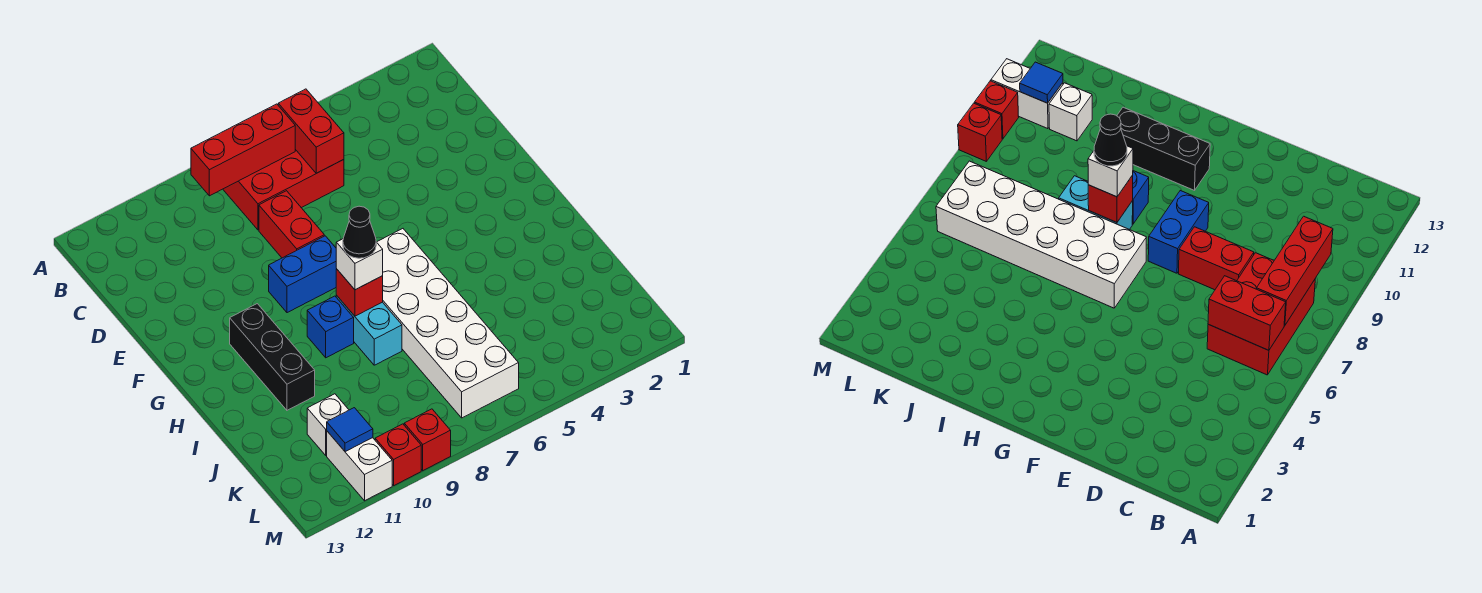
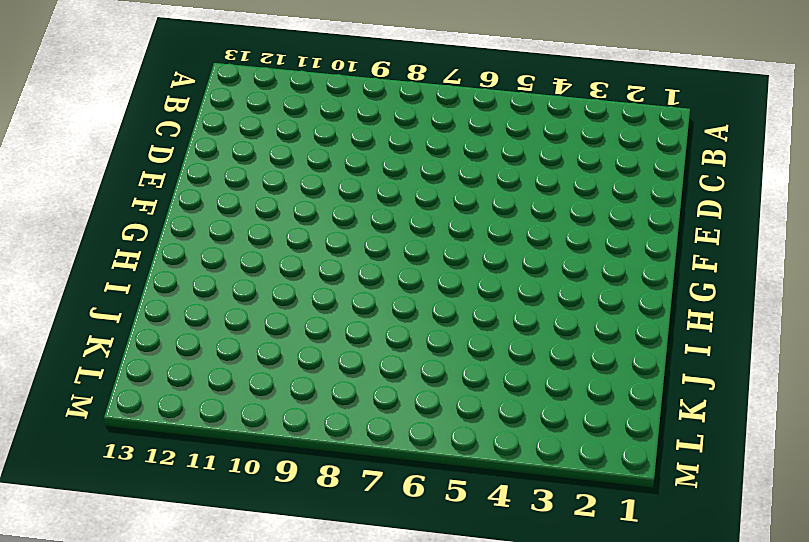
none -> red 2x3 brick [223,150,344,230]
none -> red 1x2 brick [259,191,324,258]
none -> blue 1x2 brick [269,236,337,313]

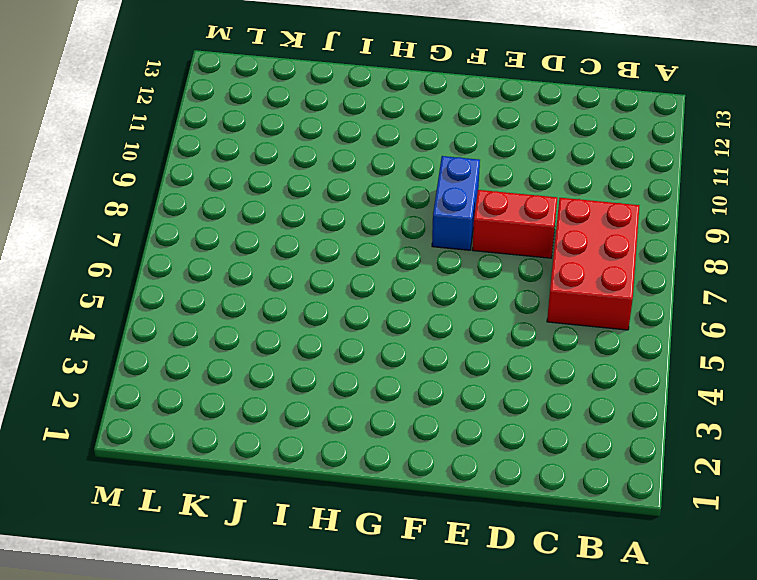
none -> white 2x6 brick [377,229,519,418]
none -> black 1x3 brick [230,304,315,410]
none -> cyan 1x2 brick [336,296,402,365]

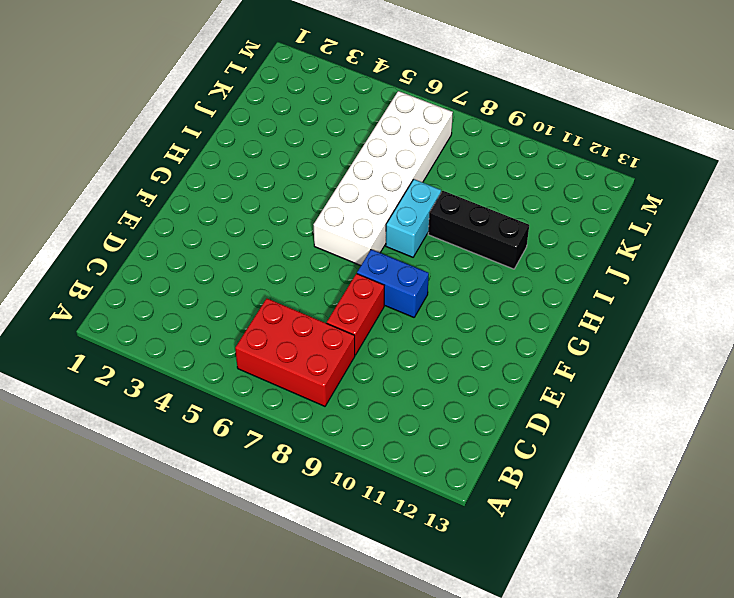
black 1x3 brick [428,191,529,269] -> black 1x3 brick turned to [230,304,315,410]
none -> blue 1x1 brick [307,296,354,358]
none -> white 1x1 brick [307,394,349,455]
none -> white 1x2 brick [327,431,392,501]

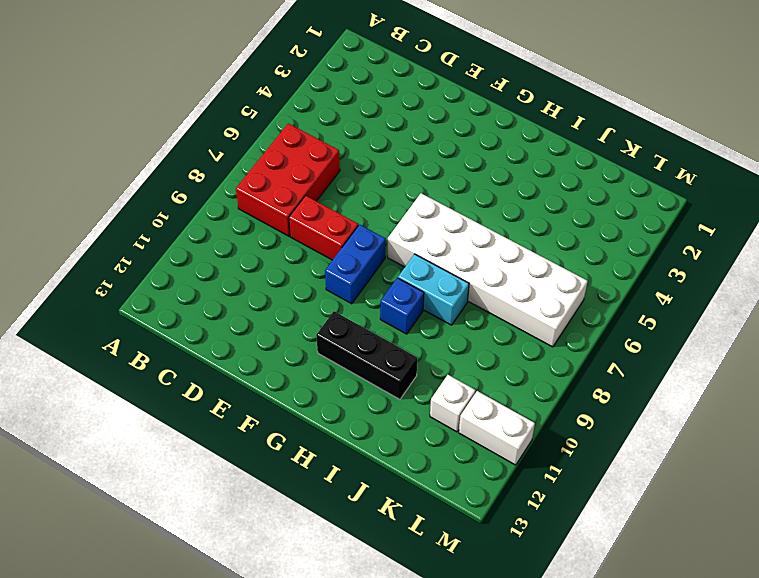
none -> red 1x1 brick [404,409,451,470]
none -> red 1x1 brick [375,424,421,485]
none -> red 1x2 brick [278,89,344,173]

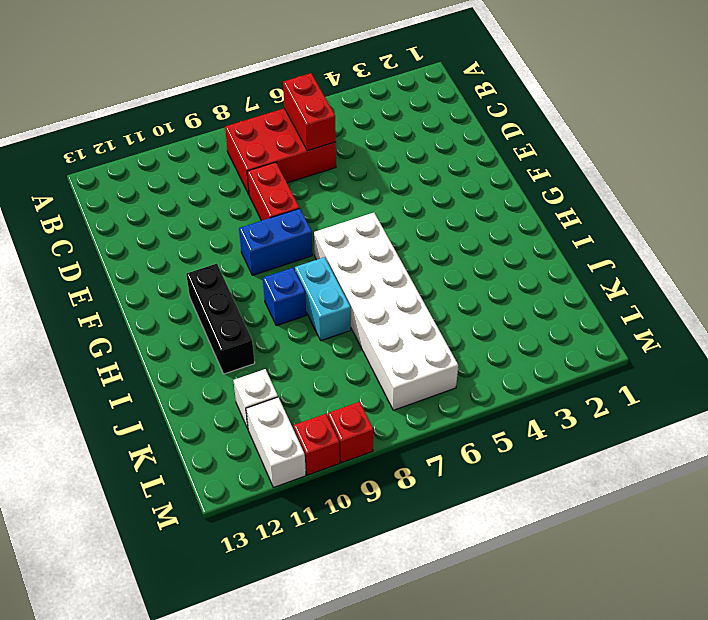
none -> red 1x3 brick [191,104,295,196]
none -> red 1x1 brick [336,269,383,316]
none -> blue 1x1 tile [327,408,373,452]

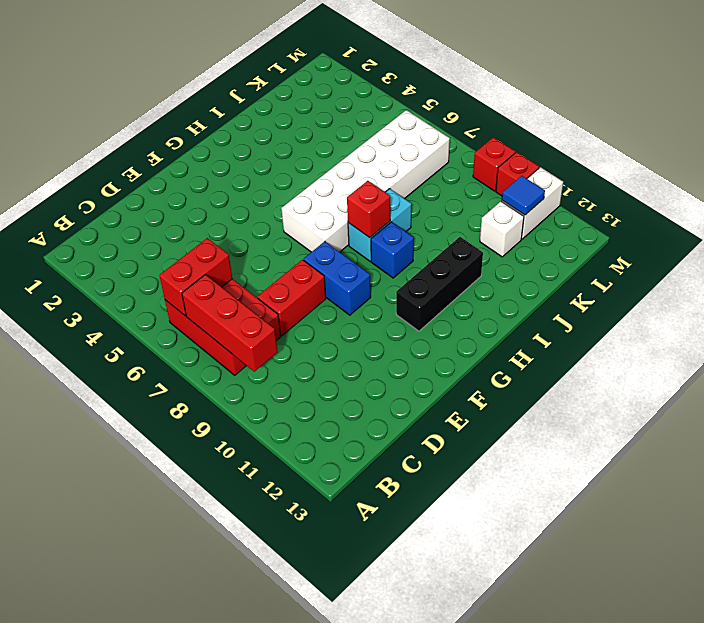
none -> white 1x1 brick [336,239,383,290]
none -> black 1x1 cone [343,206,376,258]

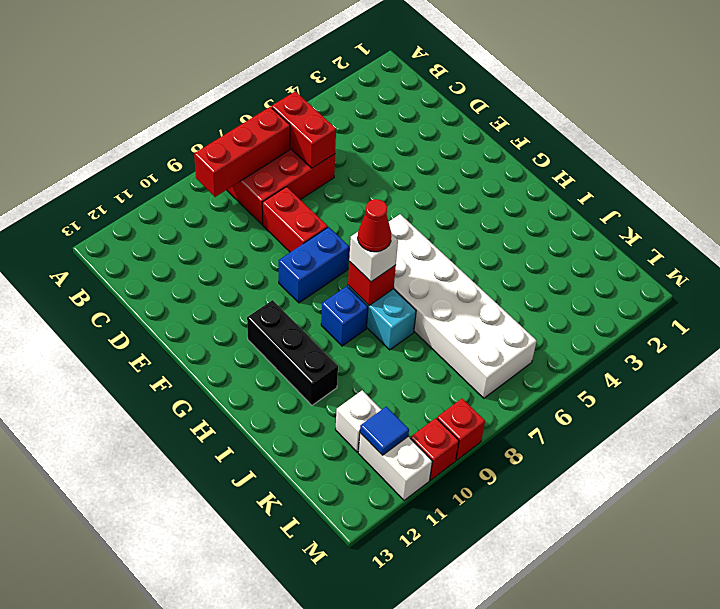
red 1x1 cone [358,199,392,252] -> black 1x1 cone [343,206,376,258]

